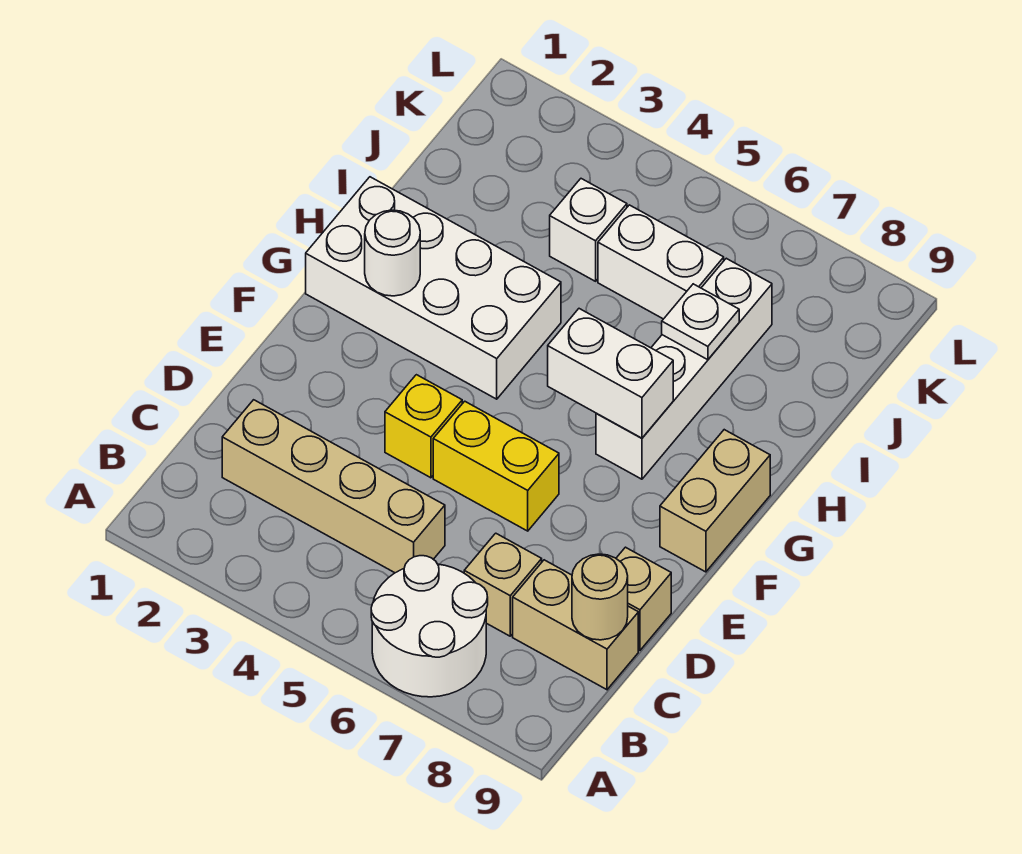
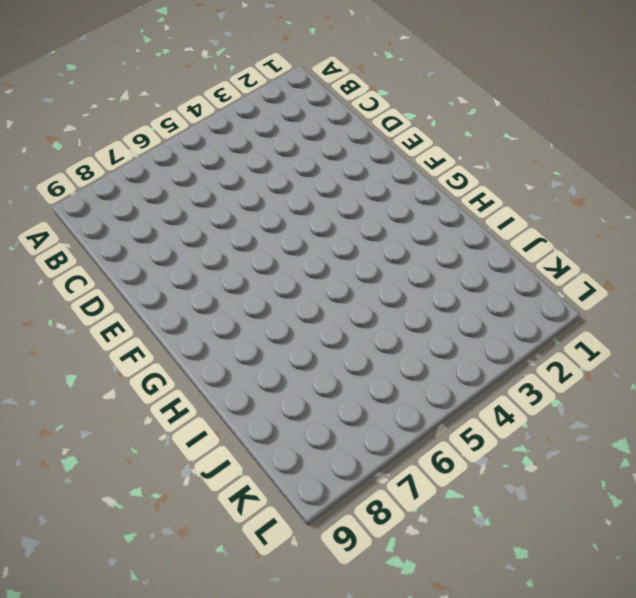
none -> white 2x2 round brick [371,556,488,697]
none -> tan 1x4 brick [222,400,445,573]
none -> tan 1x1 brick [464,533,542,636]

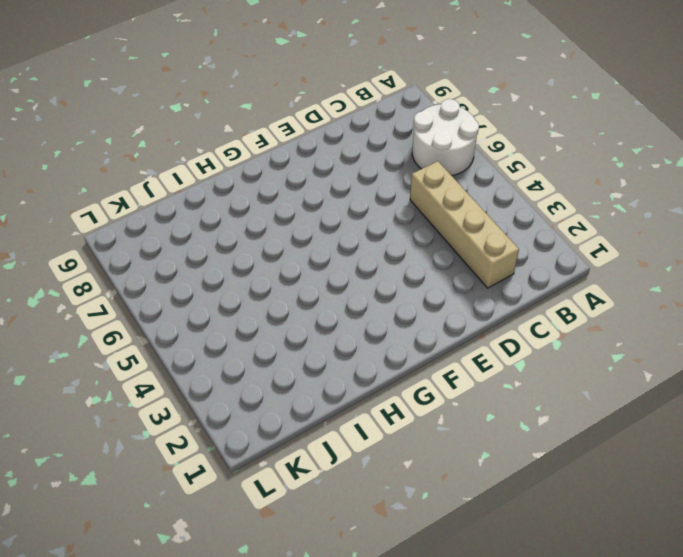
none -> tan 1x1 brick [464,533,542,636]
none -> tan 1x2 brick [513,560,638,690]
none -> tan 1x1 brick [616,547,671,650]

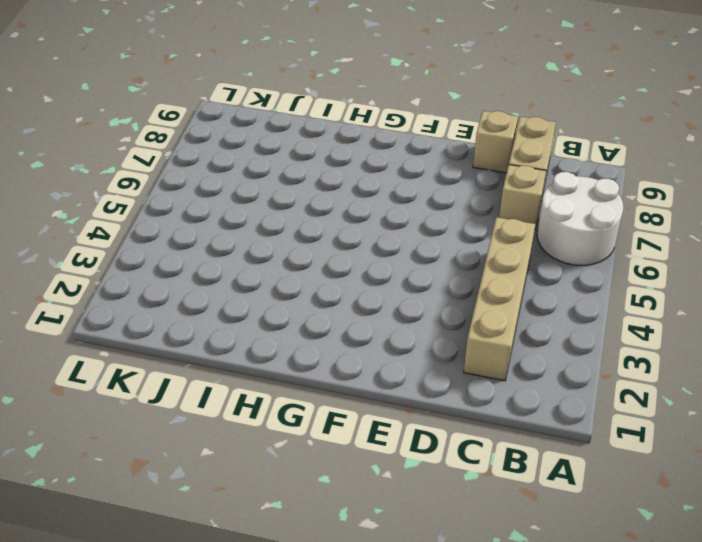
none -> yellow 1x1 brick [385,375,462,478]
none -> yellow 1x2 brick [433,401,559,531]
none -> tan 1x2 brick [660,430,770,572]

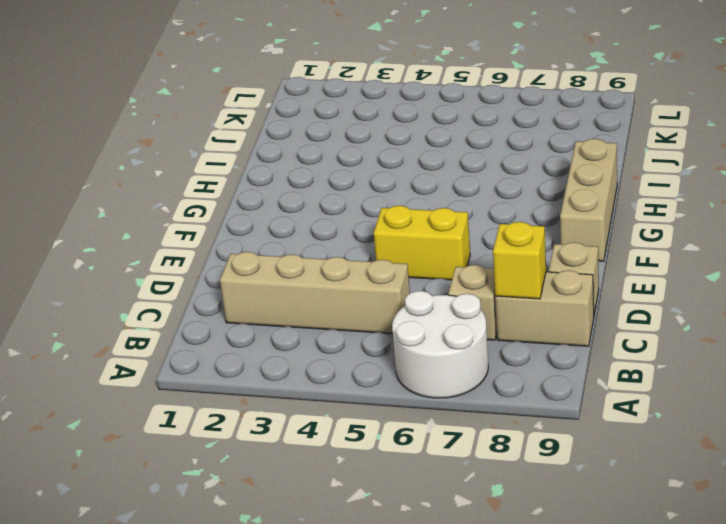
yellow 1x1 brick [493,222,546,299] -> yellow 1x1 brick moved to [385,375,462,478]
tan 1x3 brick [560,139,617,261] -> tan 1x2 brick [660,430,770,572]
none -> white 2x4 brick [306,177,561,399]
none -> white 1x4 brick [596,258,772,479]
none -> white 1x1 brick [550,179,627,281]

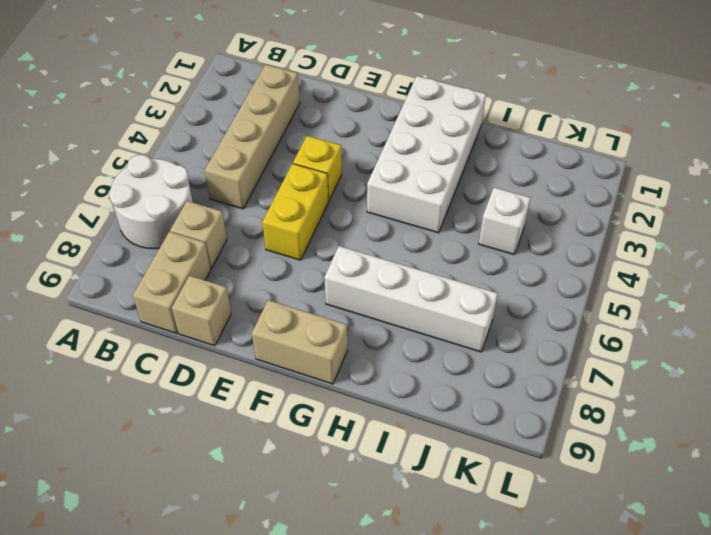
none -> white 1x2 brick [598,205,724,319]
none -> tan 1x1 round brick [572,554,628,640]
none -> white 1x1 round brick [365,210,420,296]

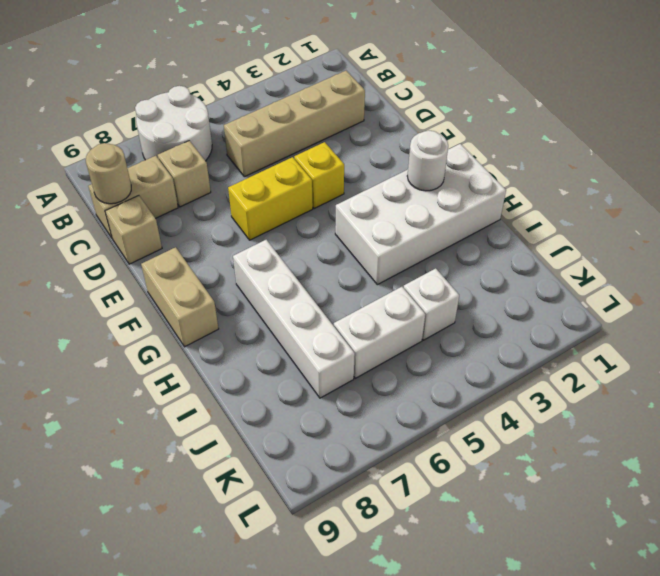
none -> white 1x2 brick [548,309,673,438]
none -> white 1x1 plate [662,284,739,360]

